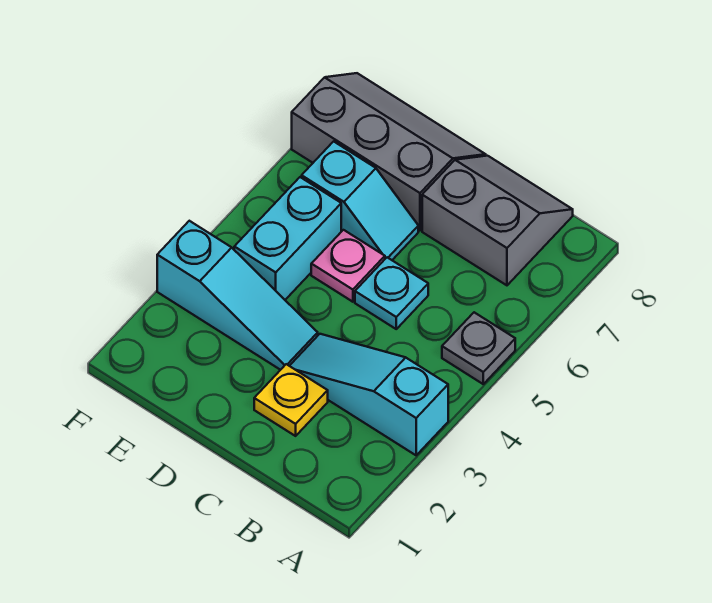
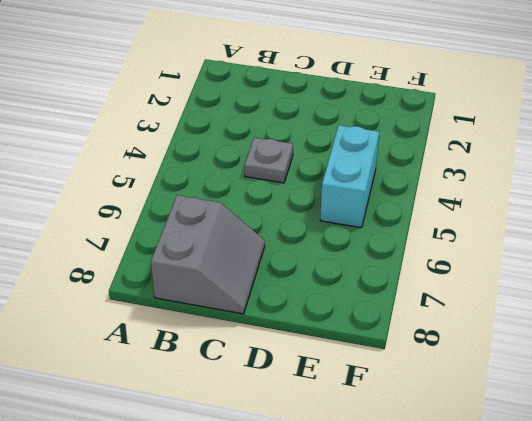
grey 2x2 slope [151,195,265,314] -> grey 2x2 slope turned to [422,156,573,285]
grey 1x1 plate [244,138,293,183] -> grey 1x1 plate moved to [442,312,515,384]
none -> cyan 1x3 slope [290,334,448,455]
none -> yellow 1x1 plate [254,364,328,436]

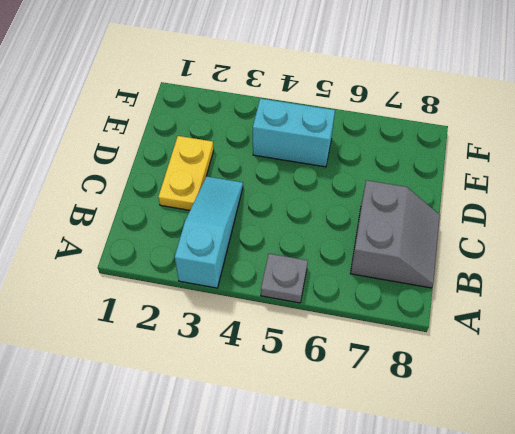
yellow 1x2 plate [158,136,214,210] -> yellow 1x1 plate [254,364,328,436]
none -> cyan 1x1 plate [355,257,428,329]
none -> cyan 1x3 slope [157,221,318,370]

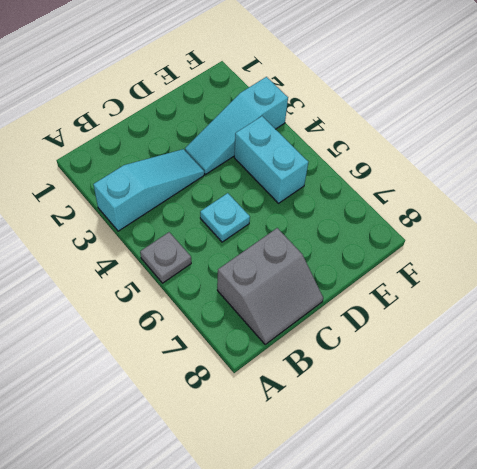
none -> yellow 1x1 plate [254,364,328,436]
none -> pink 1x1 plate [311,230,385,302]

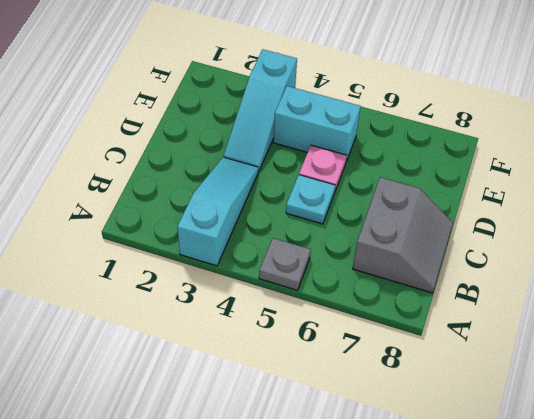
none -> yellow 1x1 plate [254,364,328,436]
none -> cyan 1x2 slope [302,141,418,260]

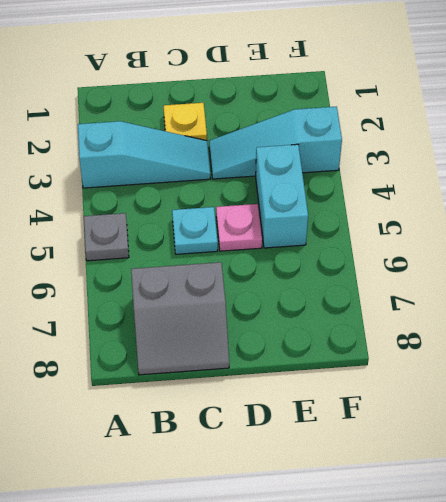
none -> cyan 1x2 slope [302,141,418,260]
none -> grey 2x3 slope [292,73,486,230]

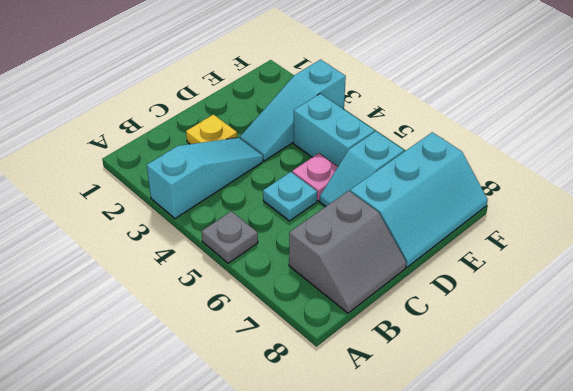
cyan 2x3 slope [350,132,488,267] -> grey 2x3 slope [292,73,486,230]

